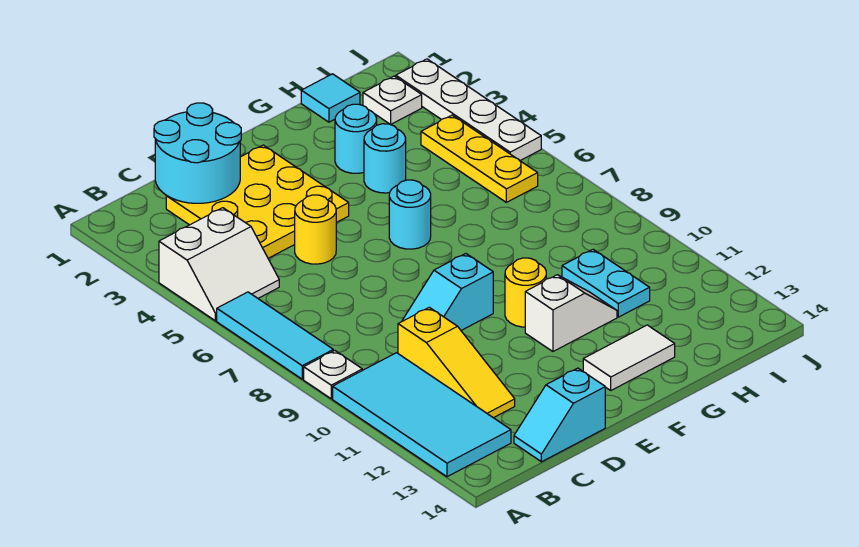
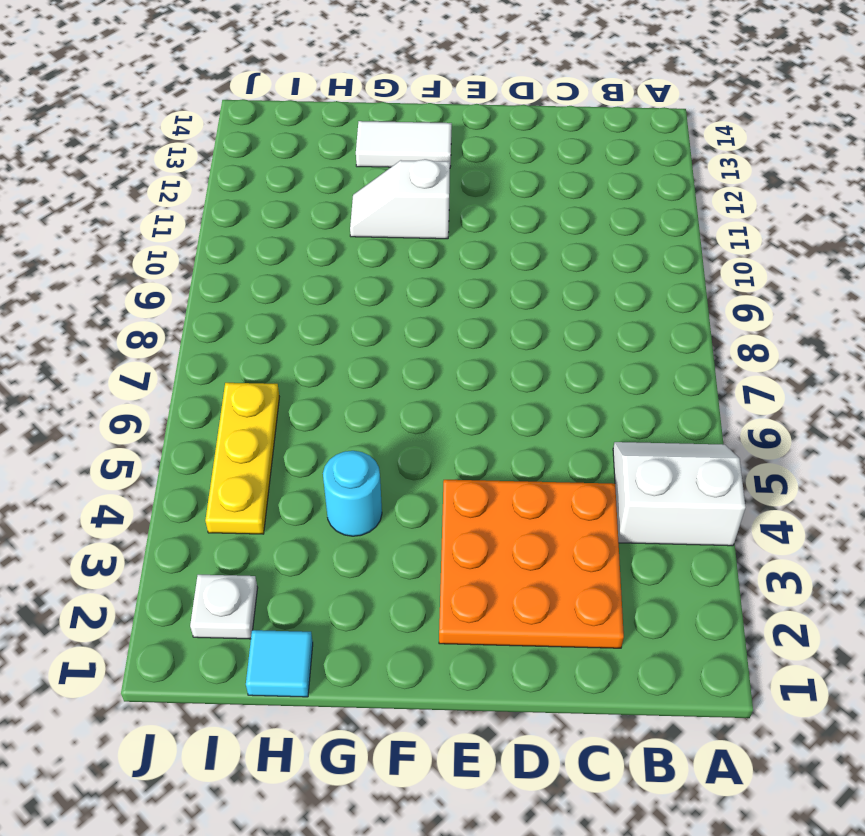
orange 3x3 plate [439,480,624,648] -> yellow 3x3 plate [166,145,349,258]
none -> cyan 1x3 tile [217,292,333,379]
none -> white 1x1 plate [304,351,362,399]
none -> cyan 2x4 tile [333,353,511,477]

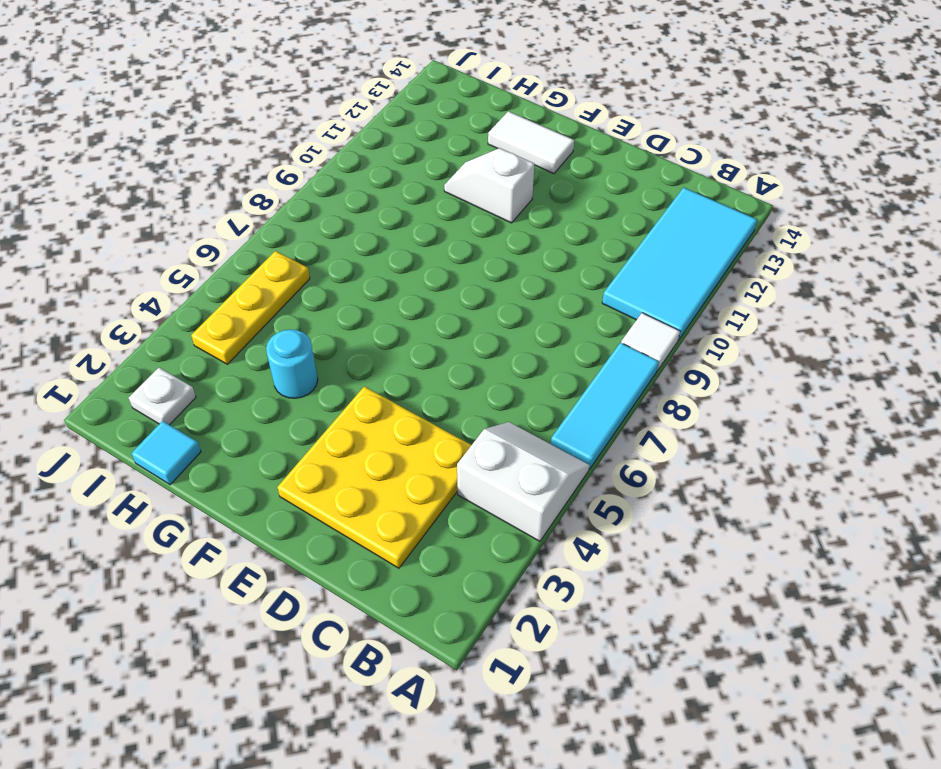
white 1x1 tile [621,313,680,370] -> white 1x1 plate [304,351,362,399]
none -> yellow 1x3 slope [398,307,515,418]
none -> cyan 1x2 slope [514,368,605,462]
none -> yellow 1x1 round brick [295,195,336,264]

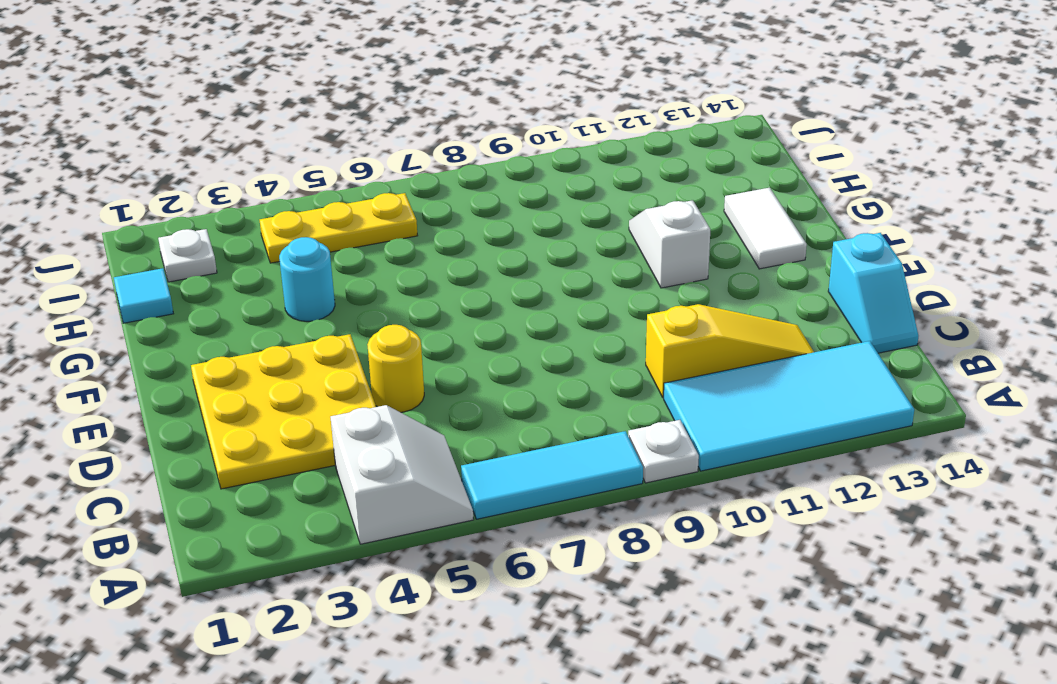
none -> cyan 1x2 slope [402,254,493,330]
none -> cyan 1x1 round brick [389,180,431,249]
none -> yellow 1x1 round brick [505,258,546,327]

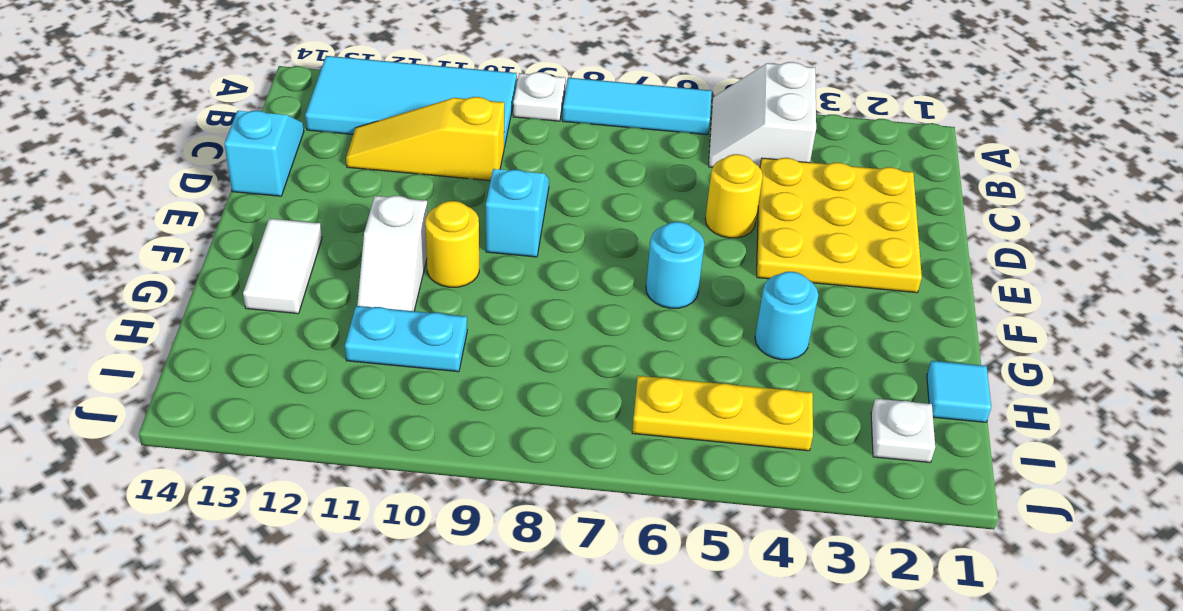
none -> cyan 1x1 round brick [335,104,377,173]
none -> white 1x4 plate [396,59,541,161]
none -> cyan 2x2 round brick [154,103,241,203]

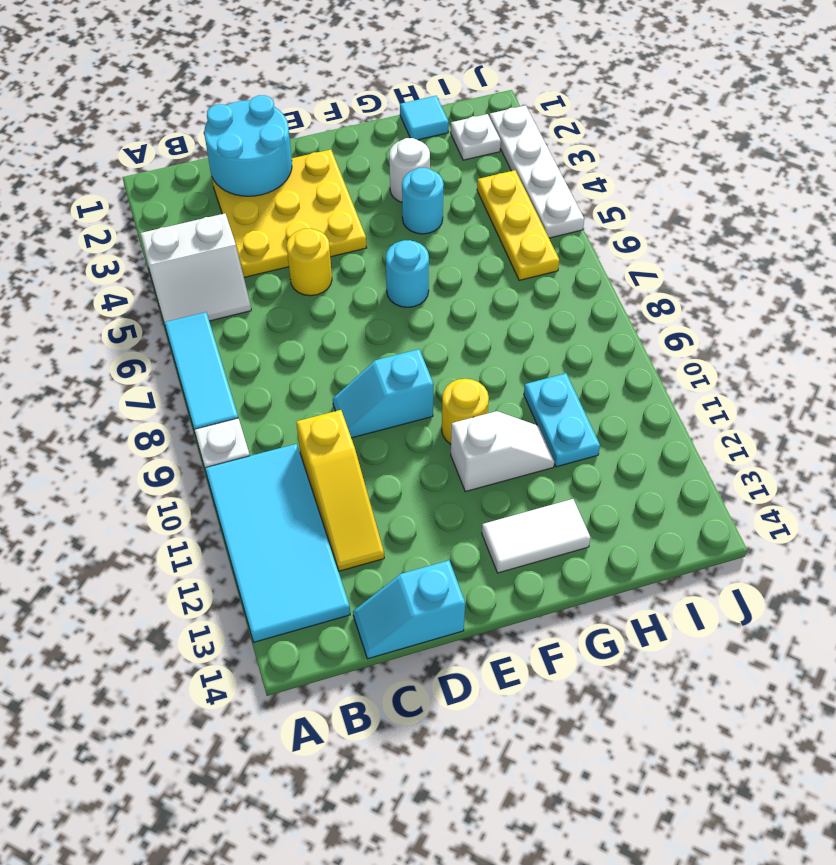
white 1x1 round brick [389,138,430,202] -> cyan 1x1 round brick [335,104,377,173]

